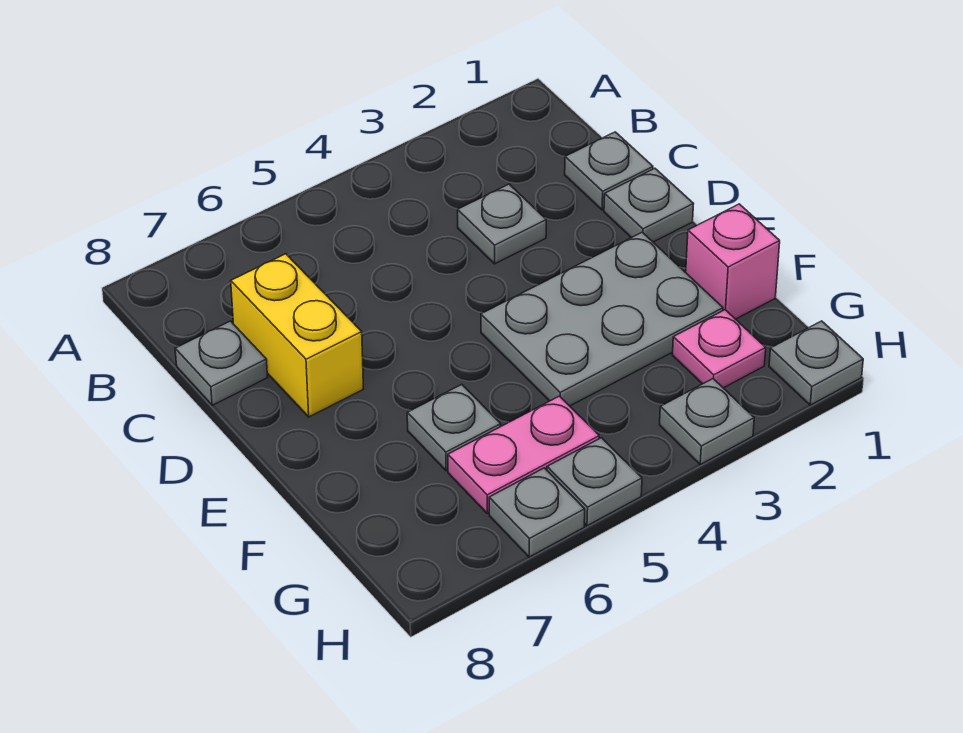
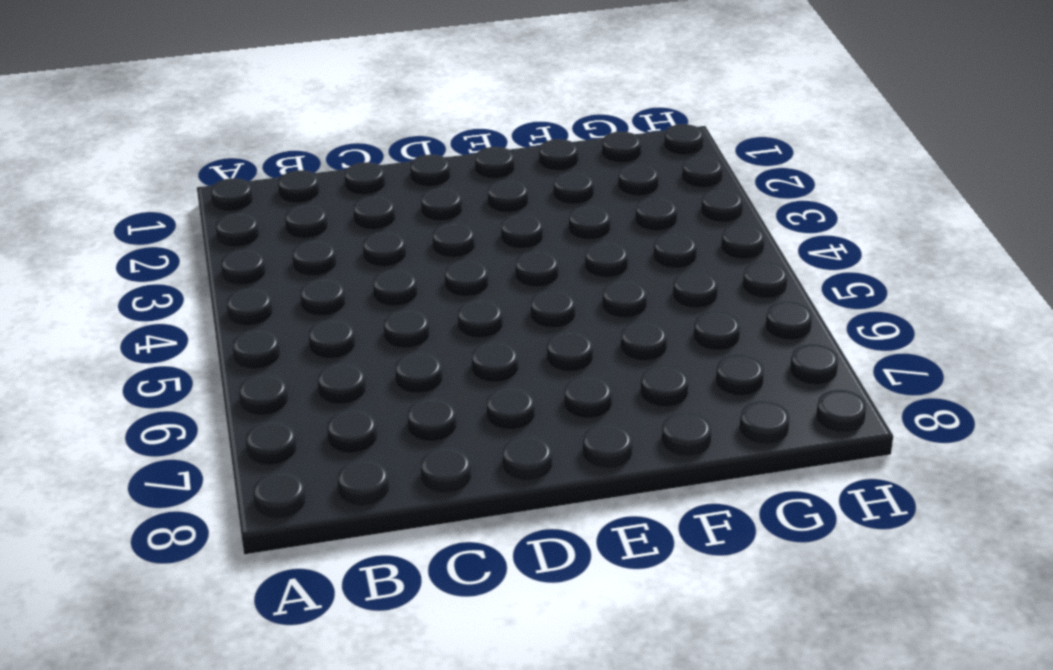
none -> grey 1x1 plate [565,132,653,210]
none -> grey 1x1 plate [458,184,546,264]
none -> yellow 1x2 brick [231,254,363,417]

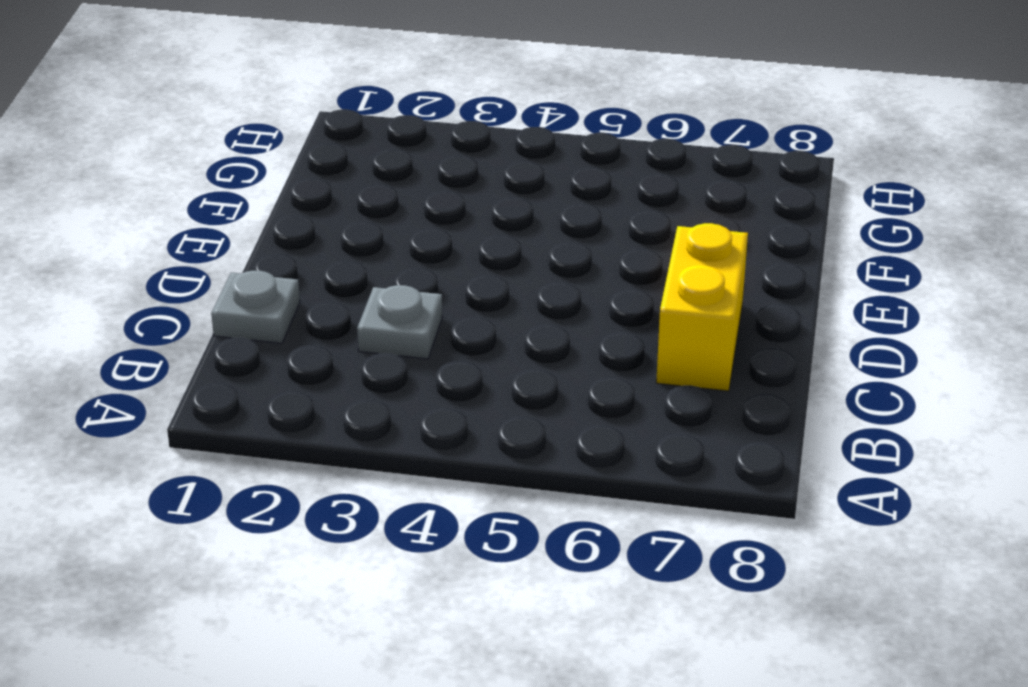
none -> grey 1x1 plate [175,321,267,405]
none -> grey 1x1 plate [604,168,693,242]
none -> grey 2x3 plate [481,232,723,406]

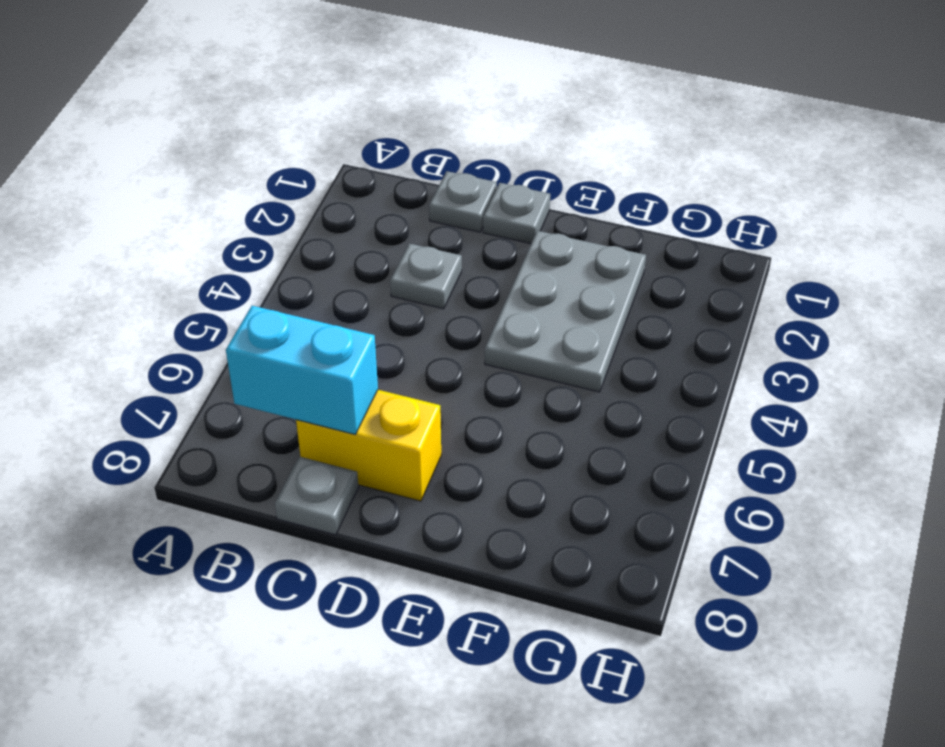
cyan 1x2 brick [226,306,378,435] -> none
none -> pink 1x1 brick [686,204,780,319]
none -> grey 1x1 plate [407,384,501,471]
none -> pink 1x1 plate [672,310,766,388]

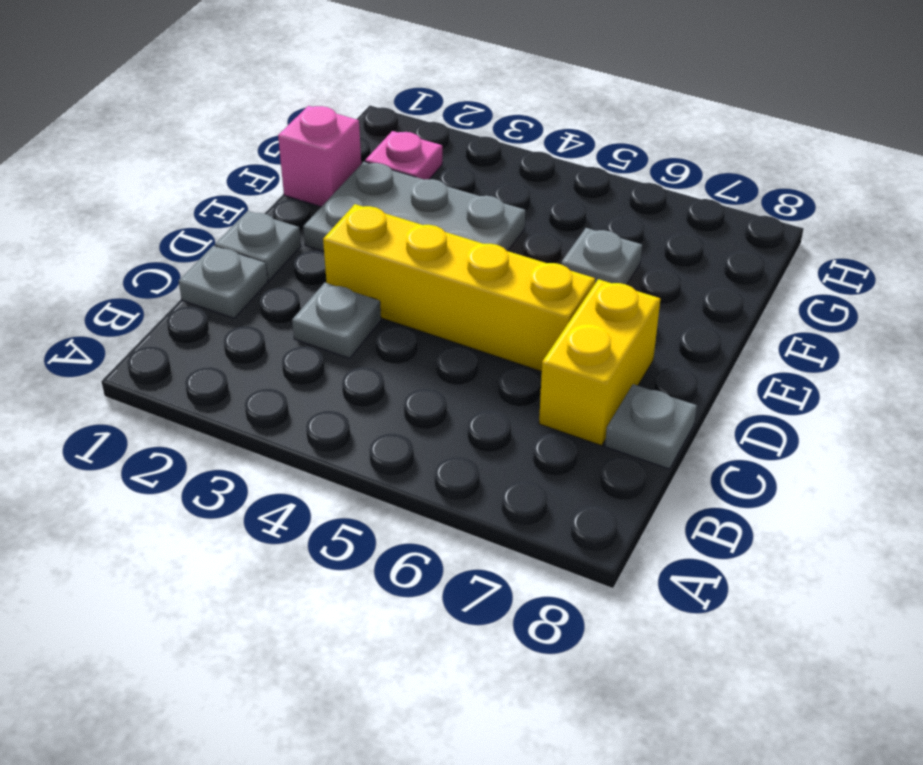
yellow 1x4 brick [323,204,595,371] -> none
none -> pink 1x2 plate [448,396,599,513]
none -> grey 1x1 plate [769,321,863,405]
none -> grey 1x1 plate [660,379,754,465]

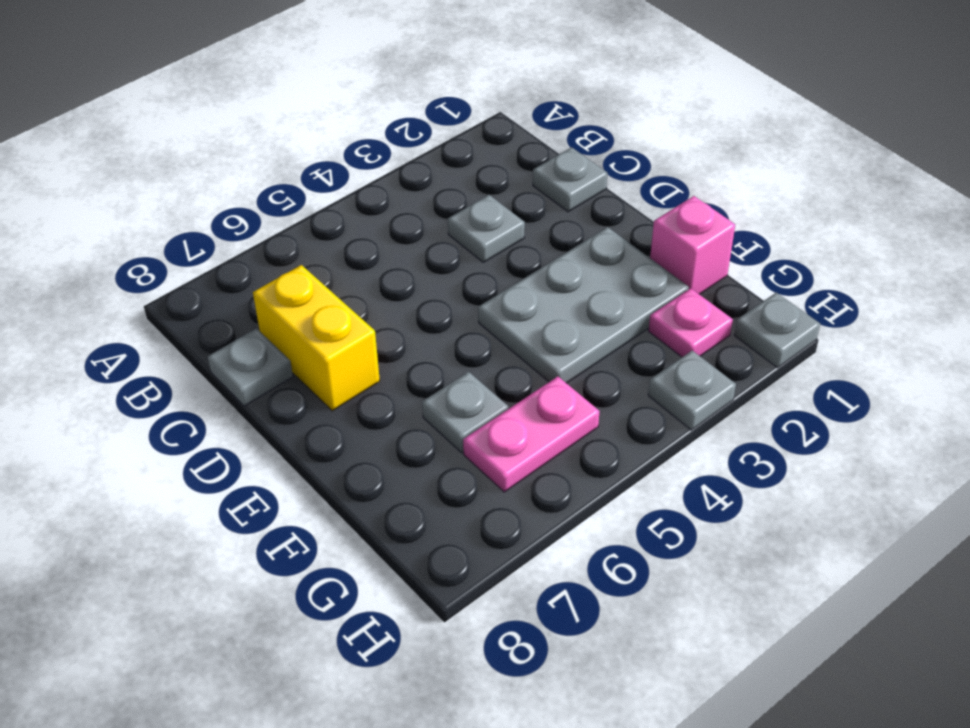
none -> grey 1x1 plate [604,168,693,242]
none -> grey 1x1 plate [547,438,642,526]
none -> grey 1x1 plate [489,468,585,557]

